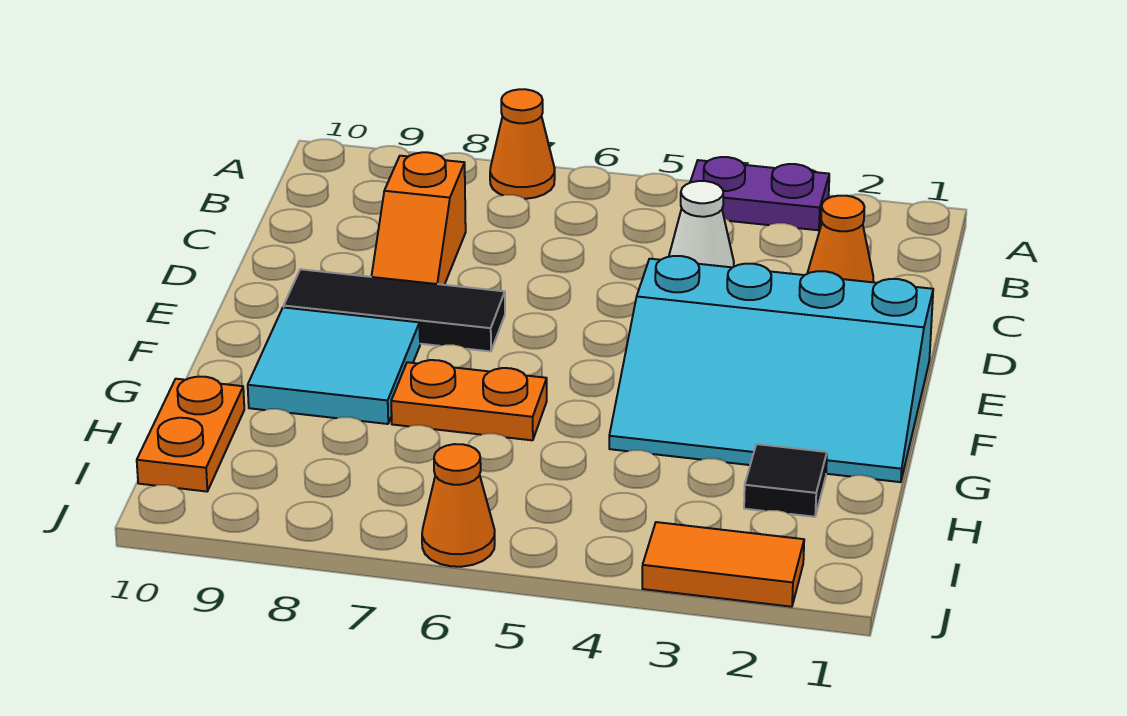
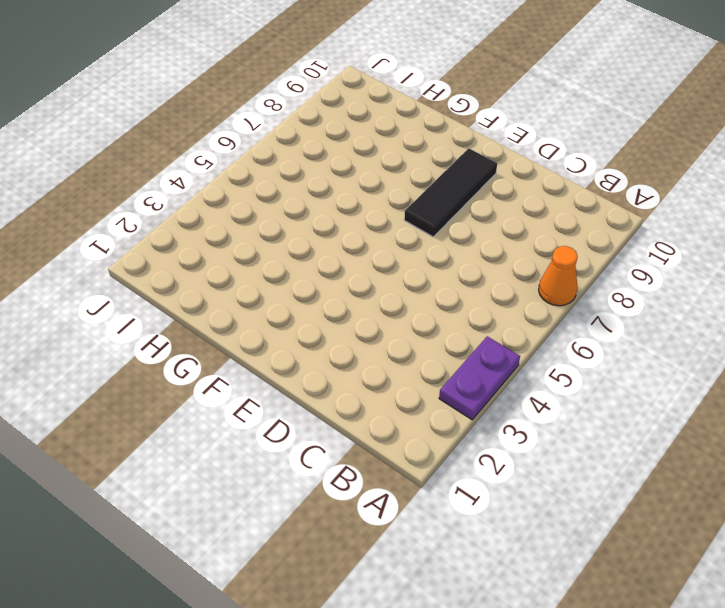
none -> orange 1x1 cone [807,196,874,282]
none -> white 1x1 cone [669,181,734,267]
none -> orange 1x2 slope [371,152,466,285]

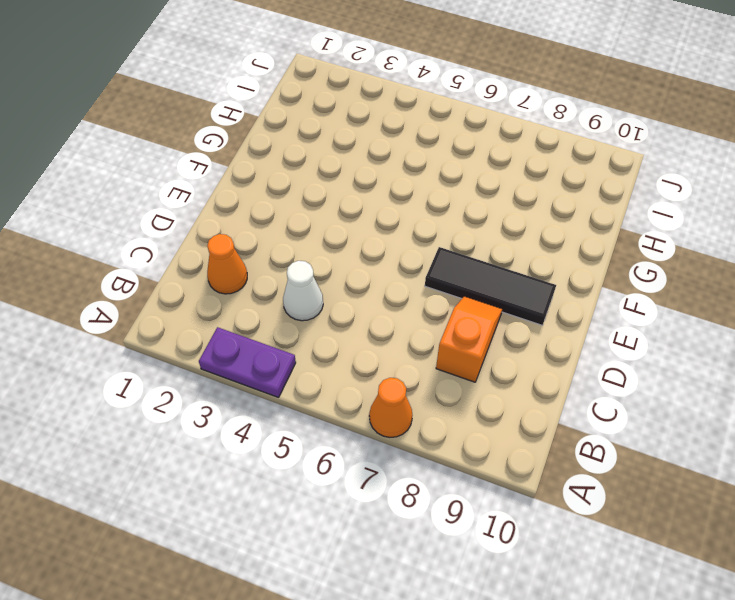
none -> cyan 3x4 slope [609,256,933,482]
none -> cyan 2x2 tile [248,307,420,424]
none -> orange 1x2 plate [391,360,547,440]

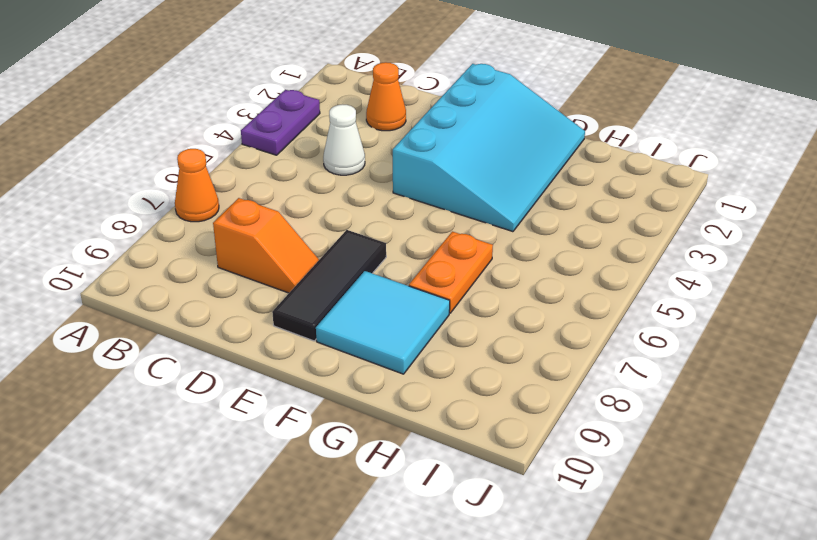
none -> black 1x1 tile [744,444,827,517]
none -> orange 1x2 plate [137,377,244,492]
none -> orange 1x2 tile [642,522,804,607]

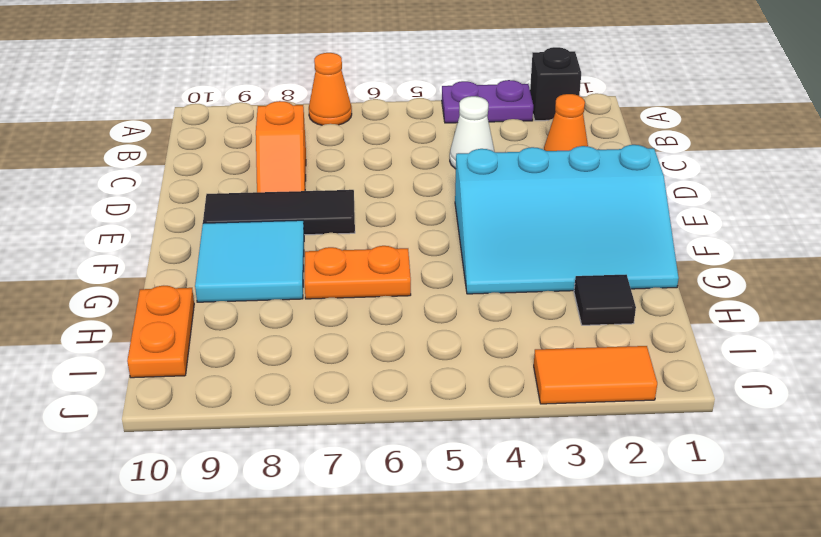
black 1x1 brick [530,47,581,121] -> none
none -> orange 1x1 cone [422,444,495,567]

